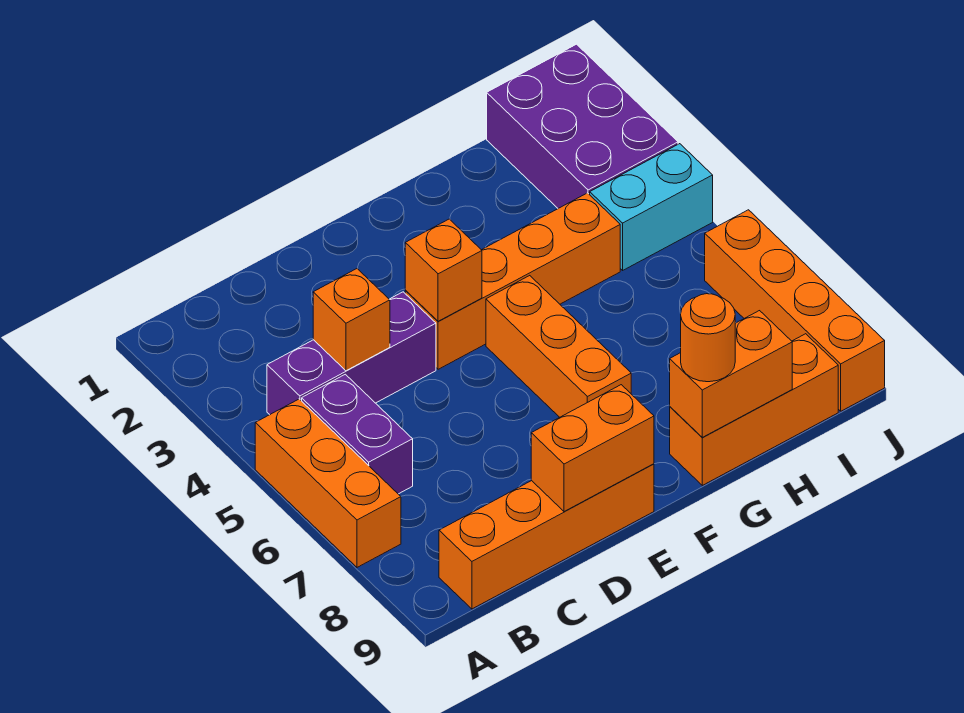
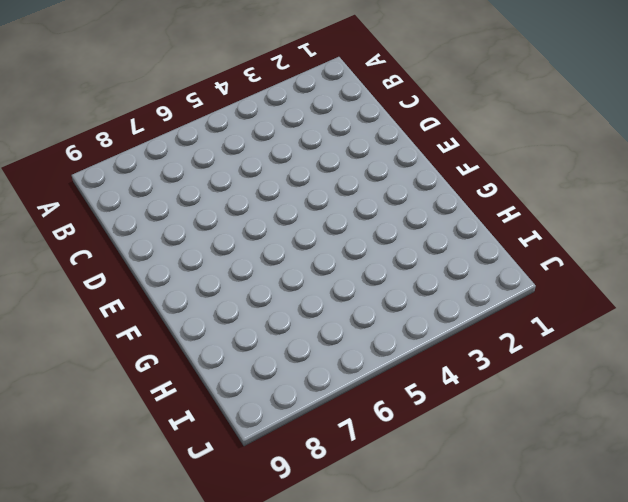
none -> orange 1x3 brick [255,399,401,567]
none -> purple 1x3 brick [267,292,436,414]
none -> purple 1x2 brick [302,374,413,494]

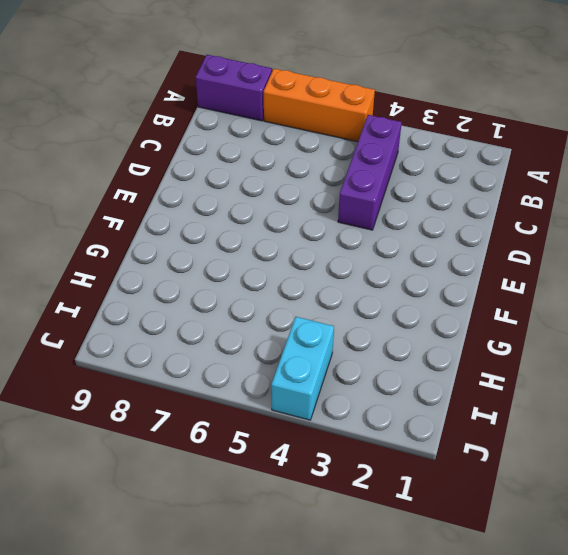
purple 1x2 brick [196,55,272,121] -> purple 1x2 brick moved to [302,374,413,494]
none -> orange 1x4 brick [439,464,654,609]
none -> orange 1x4 brick [405,193,620,369]
none -> orange 1x3 brick [486,276,631,417]

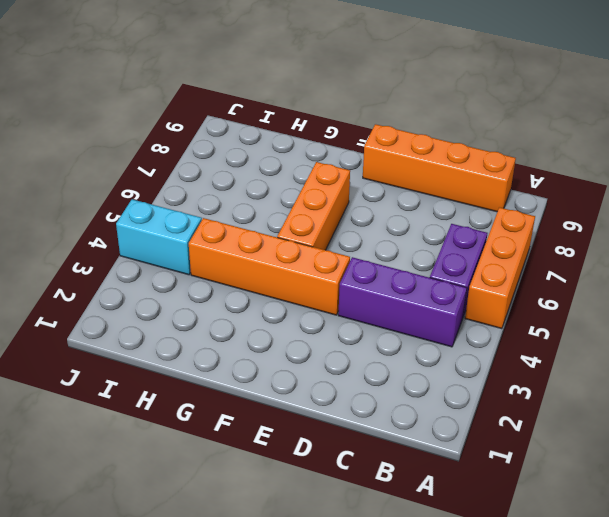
none -> orange 1x3 brick [670,334,838,485]
none -> purple 2x3 brick [487,44,678,208]
none -> orange 1x4 brick [705,210,885,411]

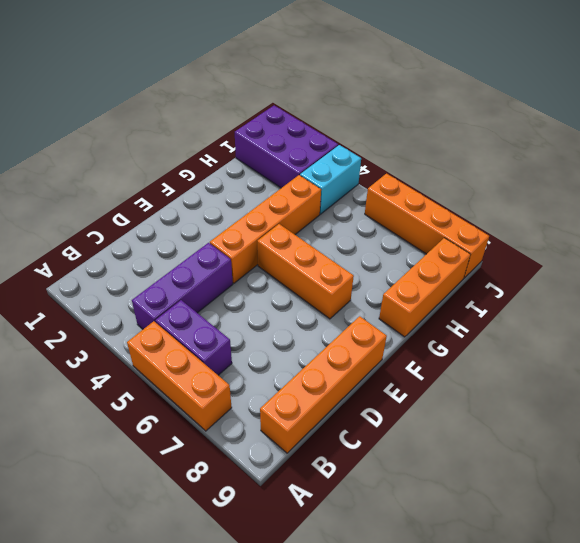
none -> orange 1x1 brick [313,269,390,371]
none -> orange 1x2 brick [531,385,654,512]
none -> orange 1x1 brick [405,219,482,321]

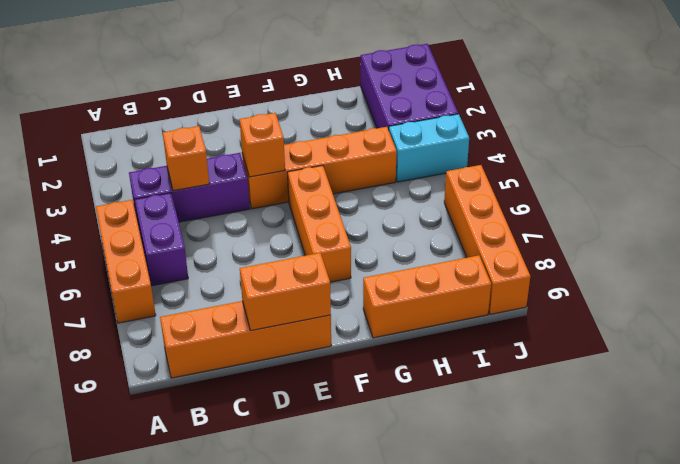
none -> orange 1x2 brick [670,311,792,437]
none -> orange 1x1 round brick [681,294,735,382]

